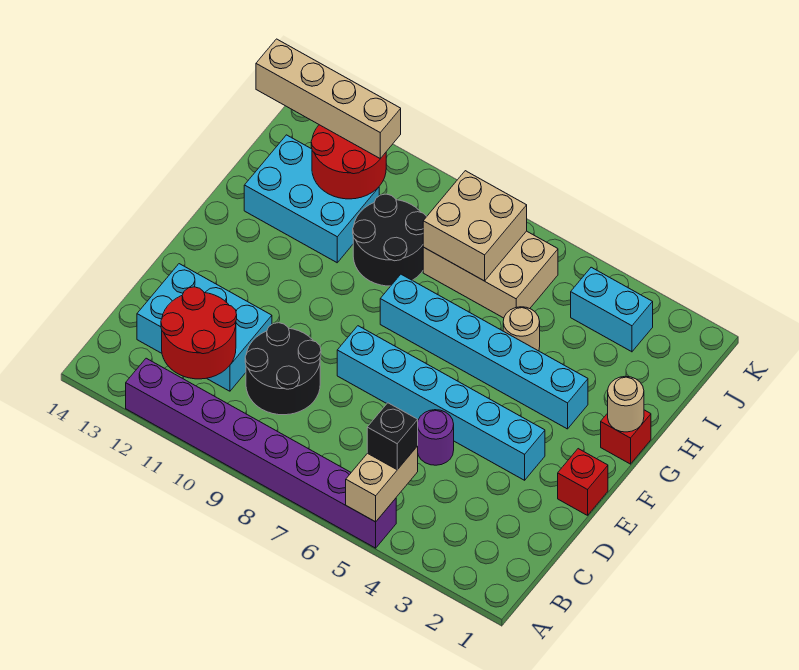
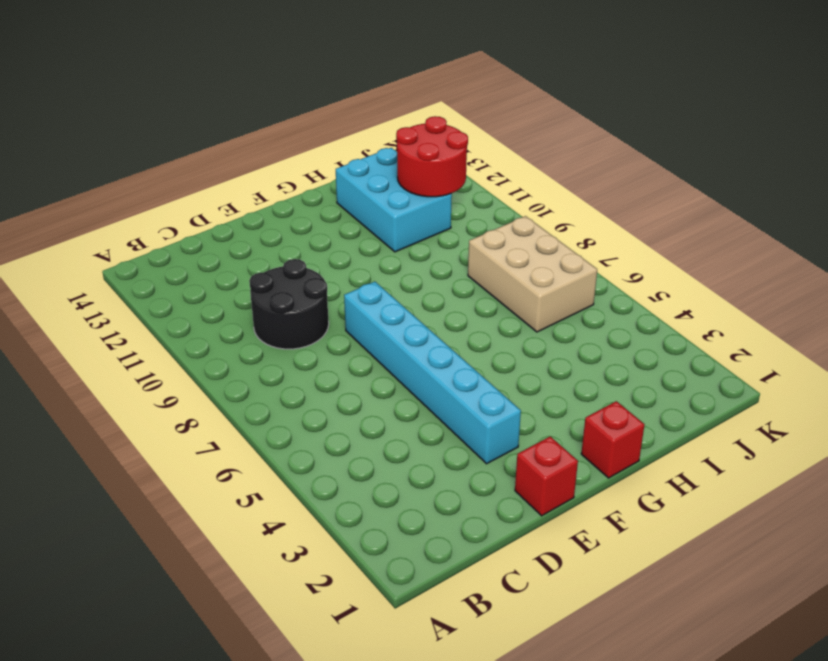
none -> purple 1x8 brick [126,358,396,548]
none -> cyan 2x3 brick [137,264,272,391]
none -> purple 1x1 round brick [418,410,454,465]

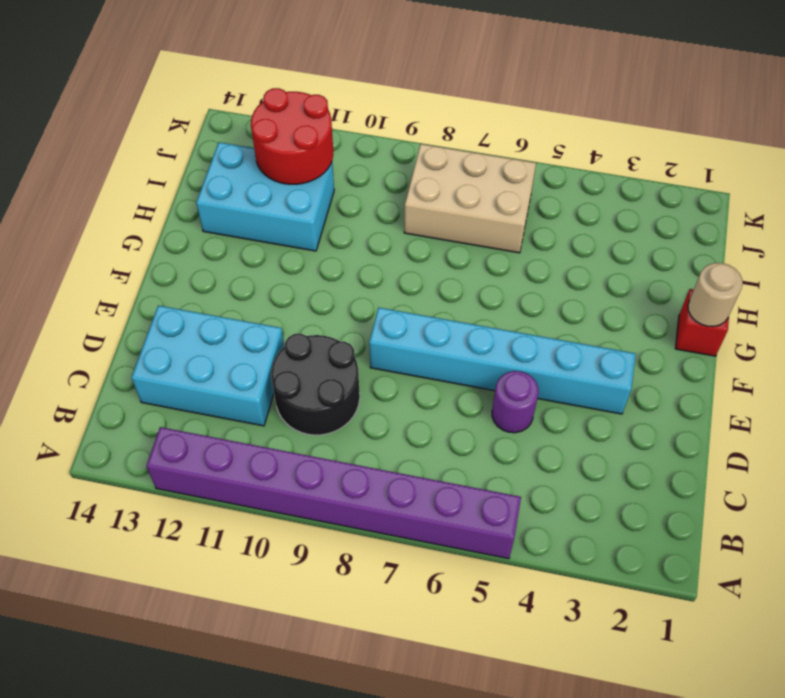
none -> red 1x1 brick [558,449,608,515]
none -> cyan 1x6 brick [380,274,588,429]
none -> tan 1x1 round brick [503,307,540,351]

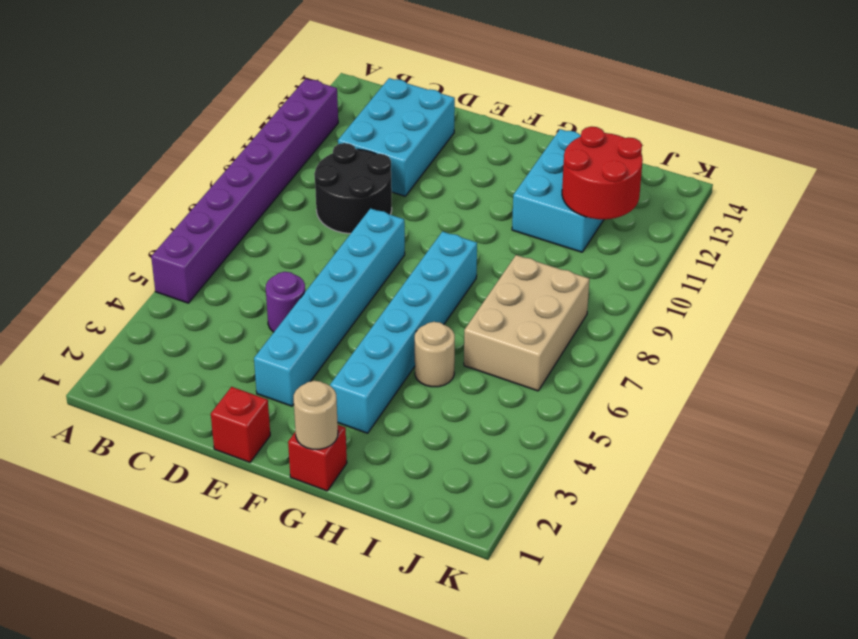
none -> black 2x2 round brick [353,194,427,286]
none -> cyan 1x2 brick [571,267,653,352]
none -> tan 1x2 brick [346,446,418,522]

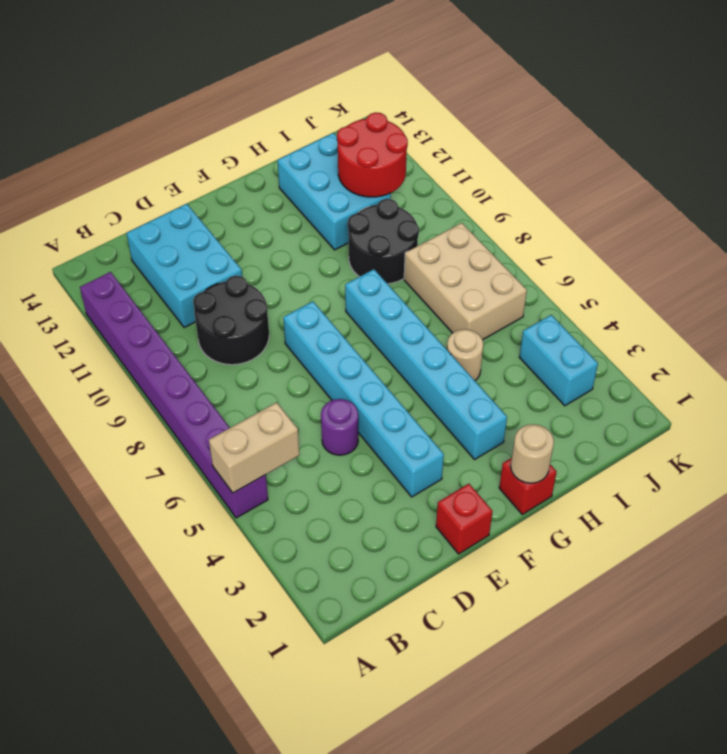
none -> red 2x2 round brick [161,287,237,379]
none -> tan 2x2 brick [423,171,527,281]
none -> black 1x1 brick [367,403,418,470]

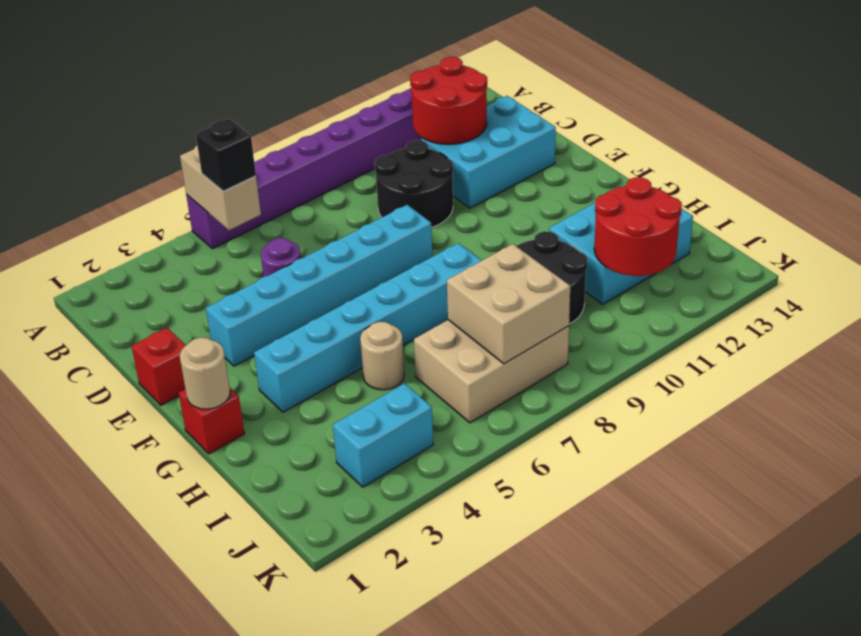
none -> tan 1x4 brick [256,39,401,159]

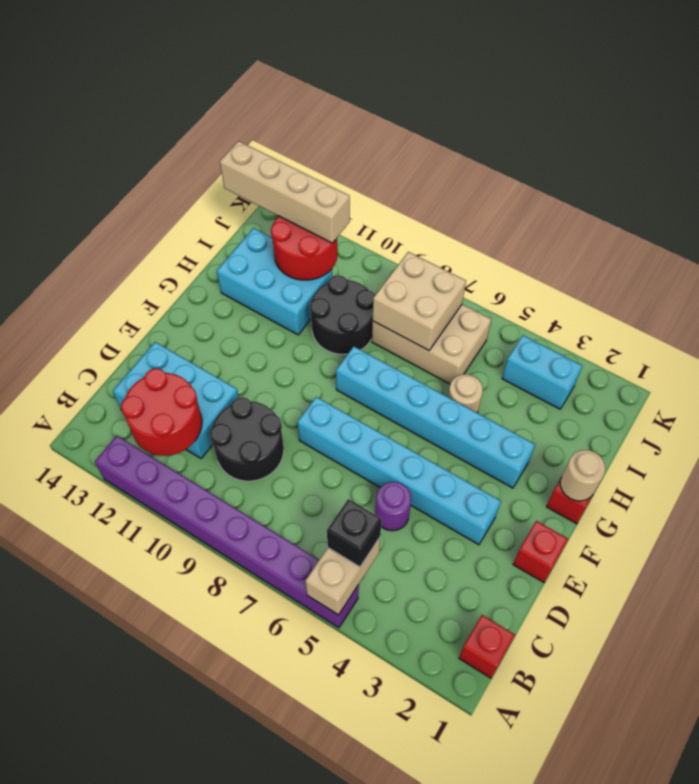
red 1x1 brick [459,615,515,678] -> none

